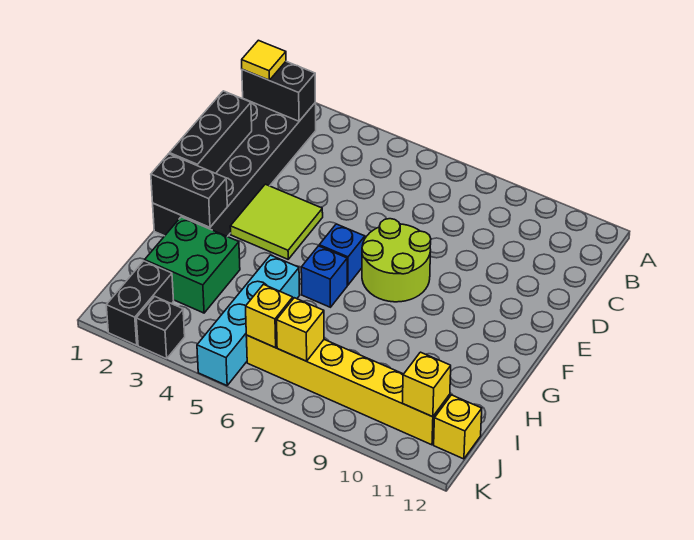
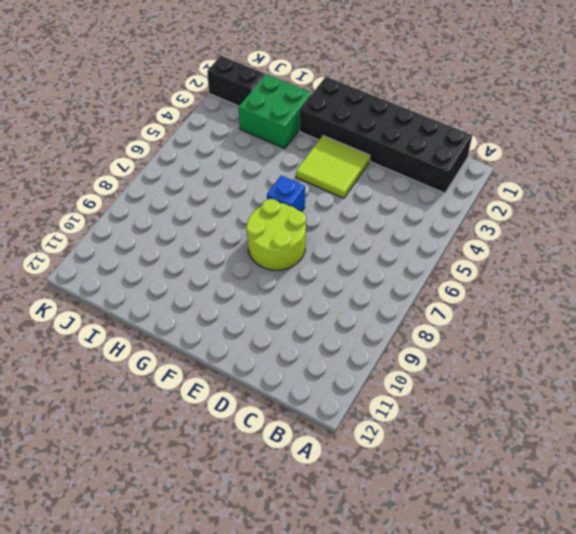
none -> blue 1x1 brick [301,246,347,307]
none -> cyan 1x4 brick [197,255,300,386]
none -> yellow 1x6 brick [246,335,450,445]

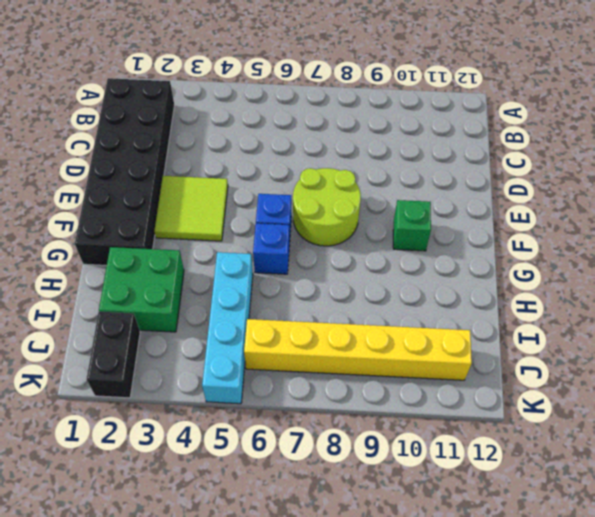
green 1x1 brick [393,200,431,251] -> none
none -> yellow 1x1 brick [434,395,482,459]
none -> black 1x1 brick [136,296,185,359]
none -> black 1x2 brick [242,61,315,121]

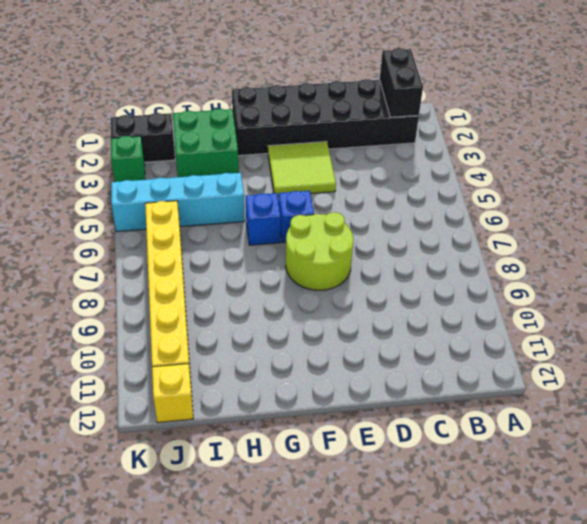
green 1x1 brick [111,136,145,182] -> black 1x1 brick [136,296,185,359]
none -> black 1x3 brick [170,91,252,173]
none -> black 1x2 brick [151,154,227,227]
none -> yellow 1x1 brick [246,284,293,348]

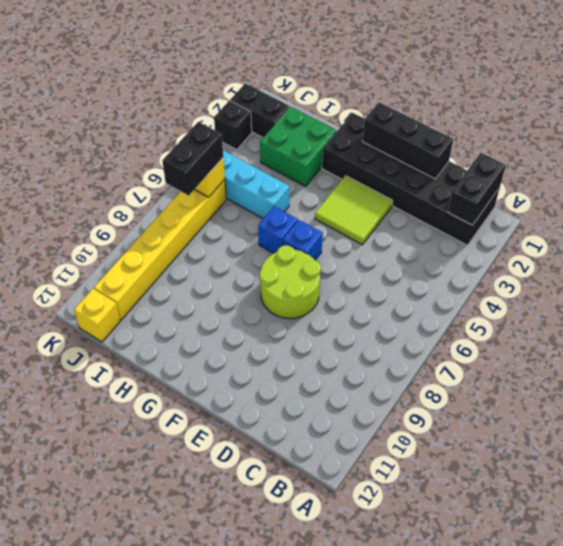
black 1x2 brick [162,122,223,195] -> black 1x2 brick moved to [151,154,227,227]
none -> yellow 1x1 brick [277,298,324,361]
none -> yellow 1x1 brick [403,352,451,417]
none -> yellow 1x1 tile [242,40,286,80]

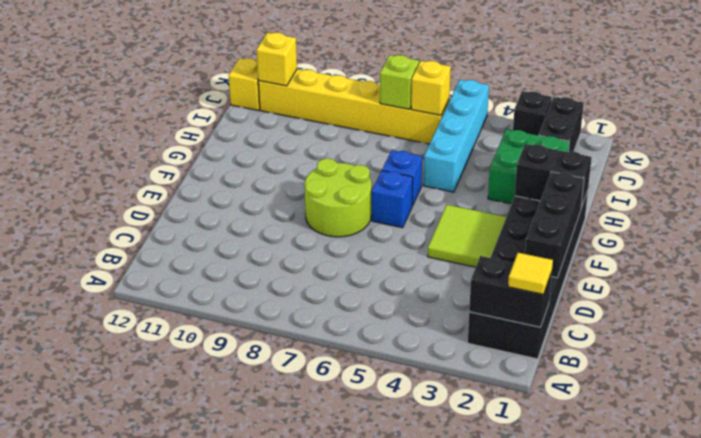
lime 1x1 brick [380,55,419,109] -> yellow 1x1 brick [277,298,324,361]

